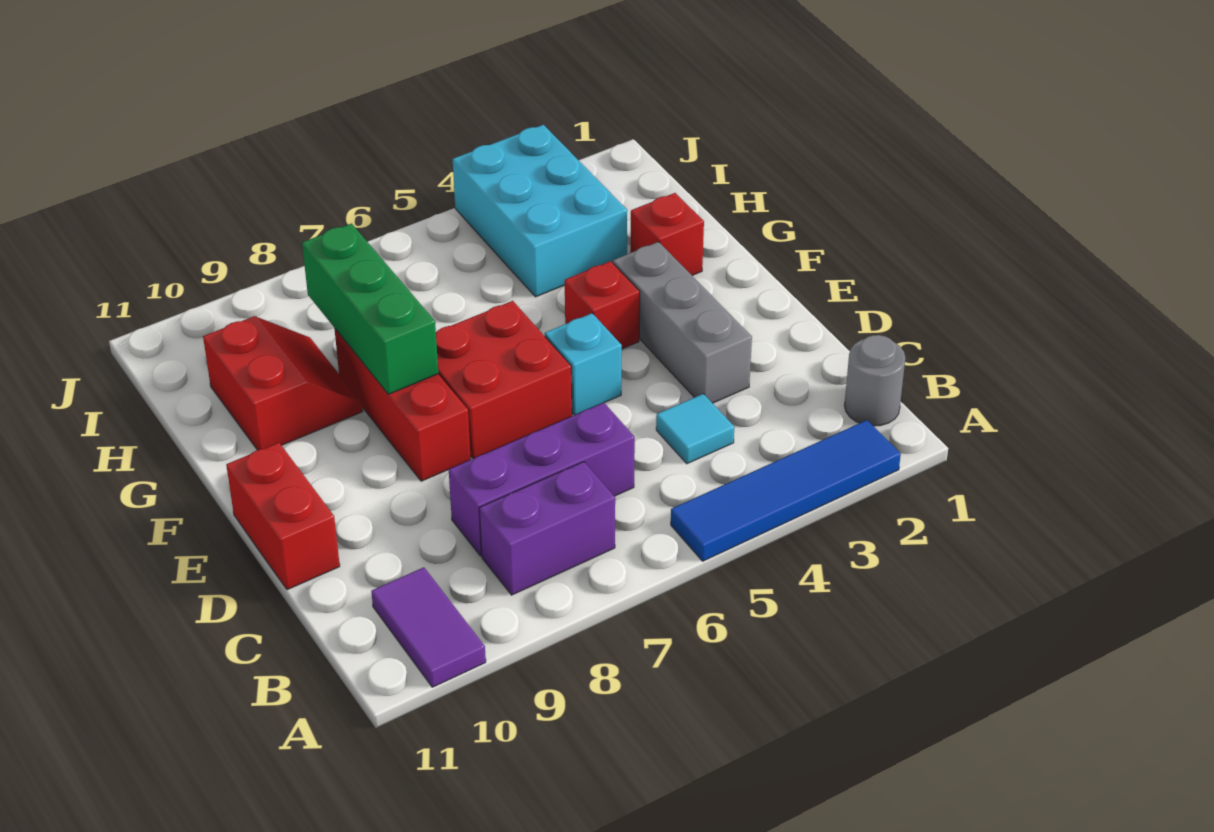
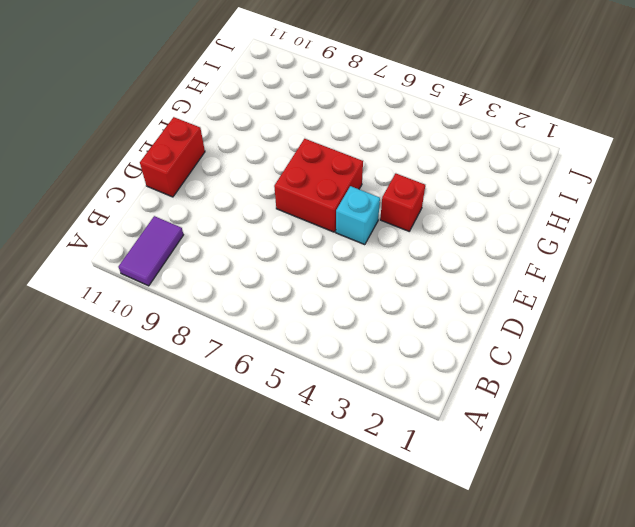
none -> blue 1x4 tile [671,420,901,561]
none -> grey 1x1 round brick [844,335,905,426]
none -> purple 1x2 brick [479,462,615,595]

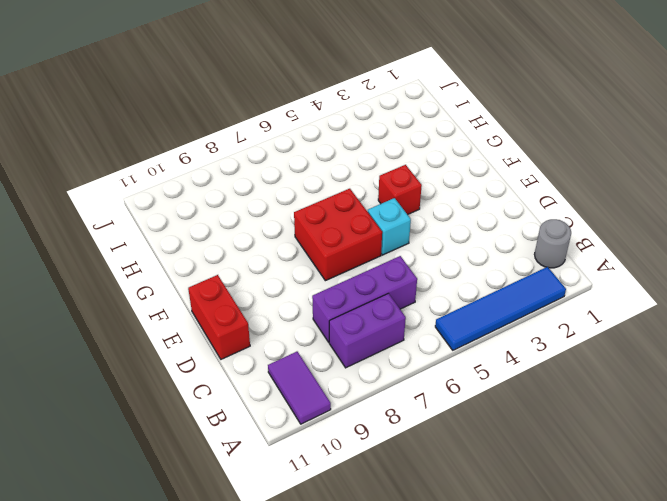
none -> cyan 1x1 tile [656,394,734,464]
none -> grey 1x3 brick [613,242,752,403]
none -> red 1x3 brick [334,328,471,481]

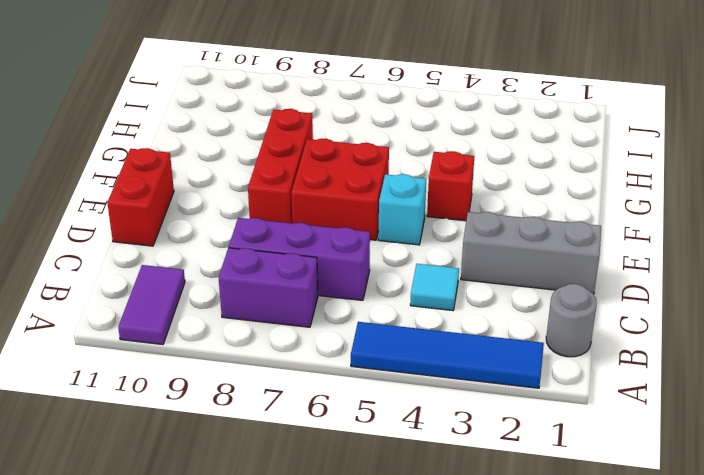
grey 1x3 brick [461,212,601,294] -> grey 1x3 brick turned to [613,242,752,403]
none -> red 1x1 brick [630,193,704,275]
none -> red 2x2 slope [203,316,363,450]
none -> cyan 2x3 brick [453,125,627,297]

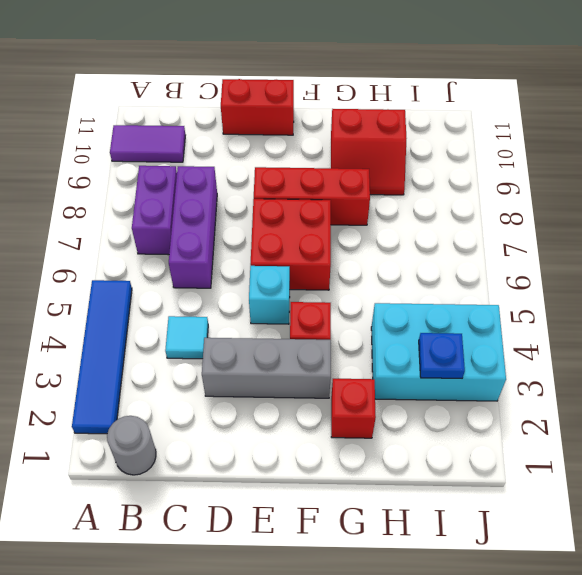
blue 1x1 plate [419,333,465,378] -> none
none -> green 1x3 brick [302,224,438,394]

